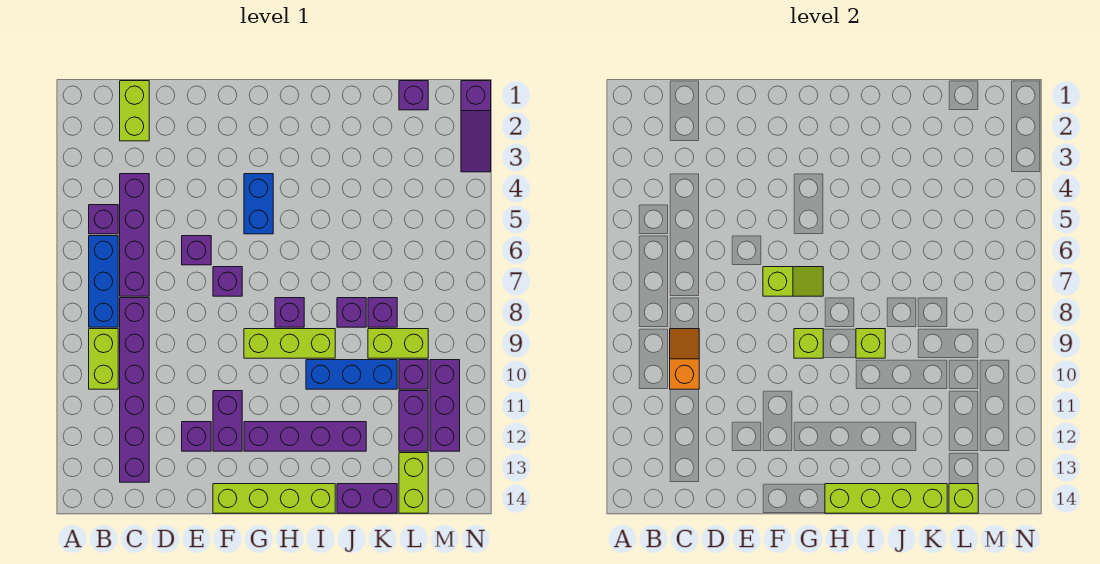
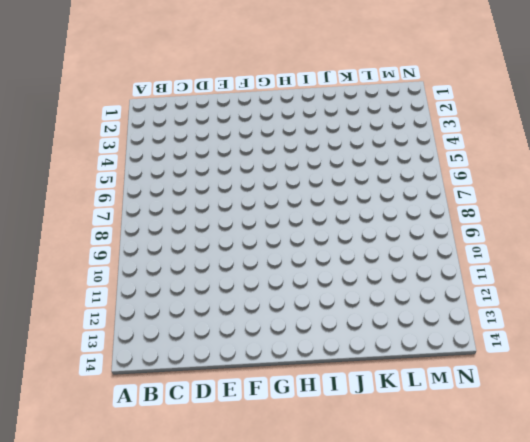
none -> purple 1x1 brick [89,205,118,234]
none -> blue 1x3 brick [89,236,118,327]
none -> lime 1x2 brick [89,329,118,389]
none -> lime 1x2 brick [120,81,149,141]

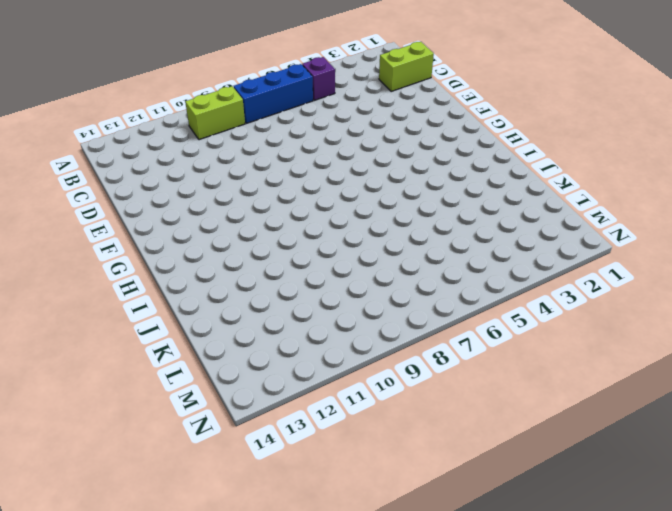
none -> purple 1x4 brick [120,174,149,296]
none -> purple 1x6 brick [120,298,149,482]
none -> purple 1x1 brick [182,236,211,265]
none -> purple 1x1 brick [182,422,211,451]

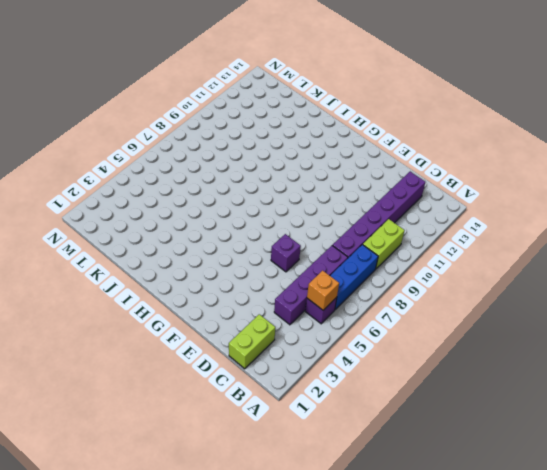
orange 1x1 brick [307,270,339,310] -> none
none -> purple 1x1 brick [182,422,211,451]
none -> purple 1x1 brick [213,267,242,296]
none -> purple 1x2 brick [213,391,242,451]
none -> lime 1x4 brick [213,484,335,513]

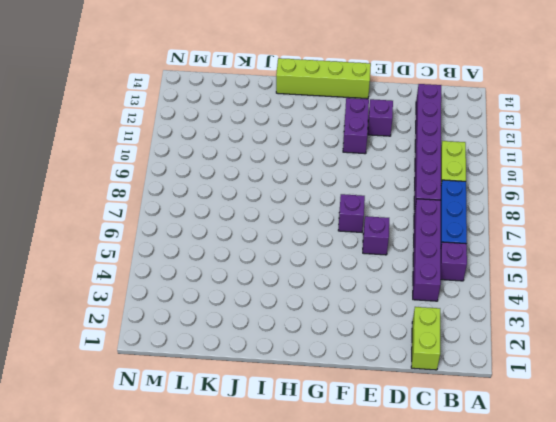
none -> blue 1x2 brick [244,174,273,234]
none -> lime 1x3 brick [244,329,335,358]
none -> purple 1x4 brick [244,422,366,451]
none -> purple 1x1 brick [275,298,304,327]

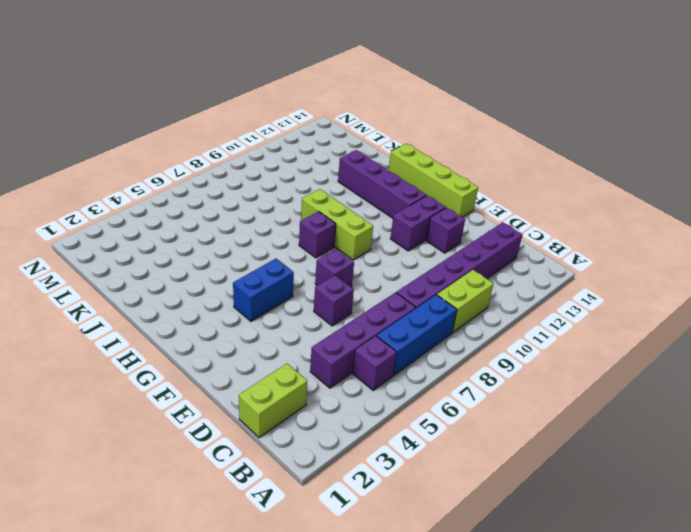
none -> blue 1x3 brick [306,360,397,389]
none -> purple 1x1 brick [337,298,366,327]
none -> purple 1x2 brick [337,484,397,513]
none -> purple 1x1 brick [368,298,397,327]

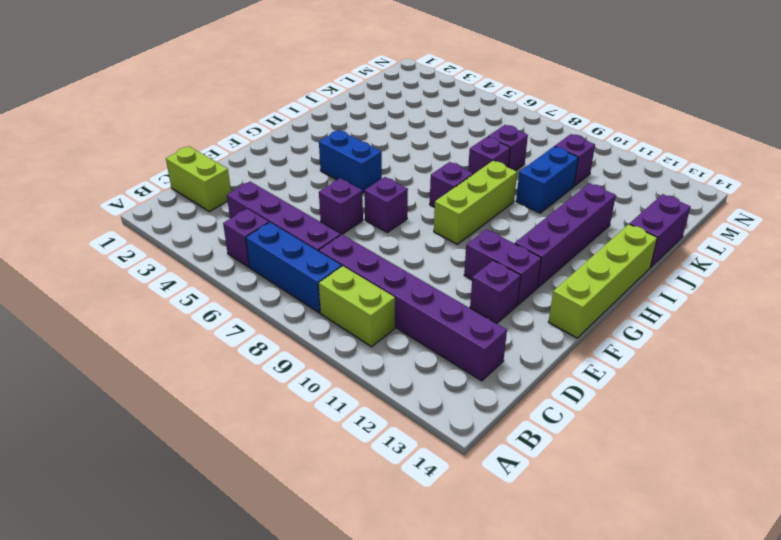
blue 1x2 brick [516,146,578,213] -> blue 1x3 brick [306,360,397,389]
none -> lime 1x2 brick [368,329,428,358]
none -> purple 1x1 brick [399,81,428,110]
none -> purple 1x2 brick [399,391,428,451]
none -> lime 1x2 brick [399,453,428,513]

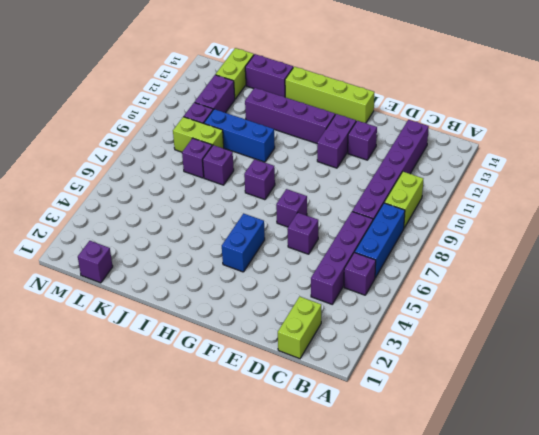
none -> lime 1x3 brick [244,329,335,358]
none -> purple 1x3 brick [430,360,460,451]
none -> purple 1x3 slope [461,81,491,172]
none -> orange 1x2 slope [670,329,699,389]

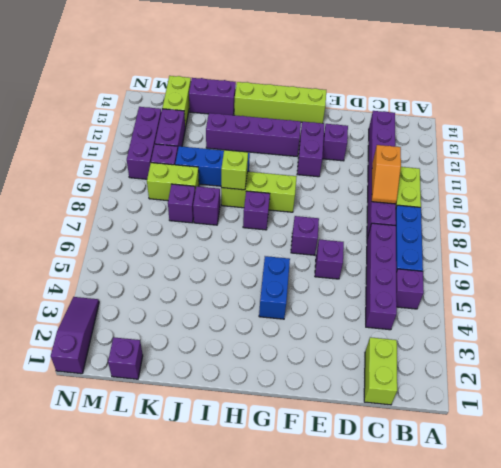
none -> lime 1x2 slope [763,267,823,296]
none -> lime 1x1 brick [794,329,823,358]
none -> lime 1x4 brick [825,484,947,513]
none -> lime 1x1 brick [949,484,978,513]

